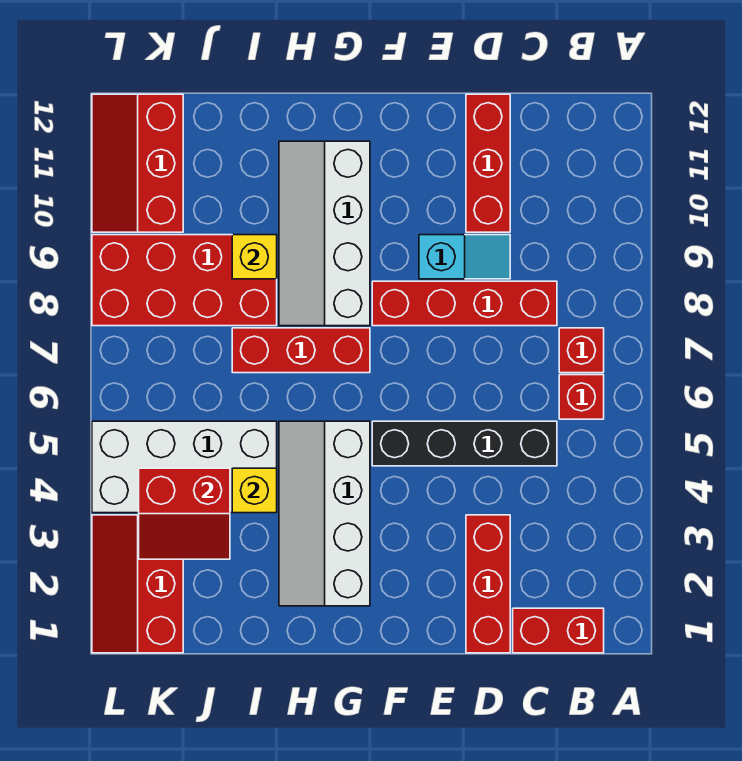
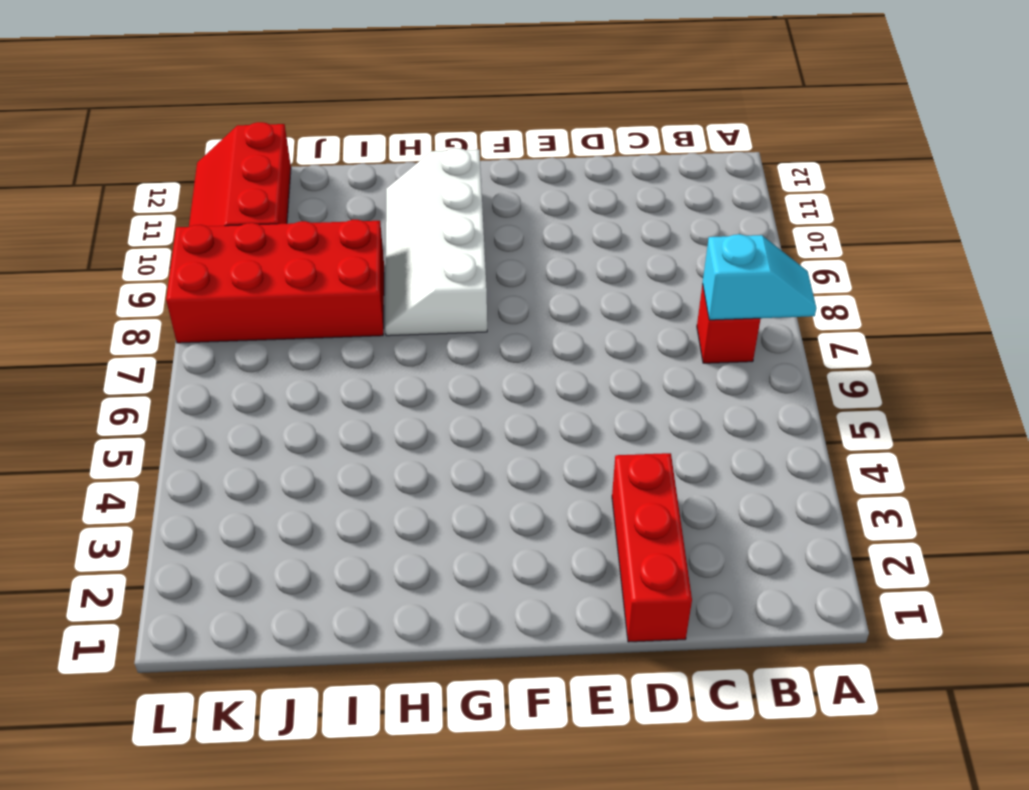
cyan 1x2 slope [703,234,817,320] -> cyan 1x2 slope moved to [419,235,510,279]
none -> red 1x2 brick [513,608,604,653]
none -> red 1x1 brick [559,375,604,419]
none -> black 1x4 brick [372,421,557,466]

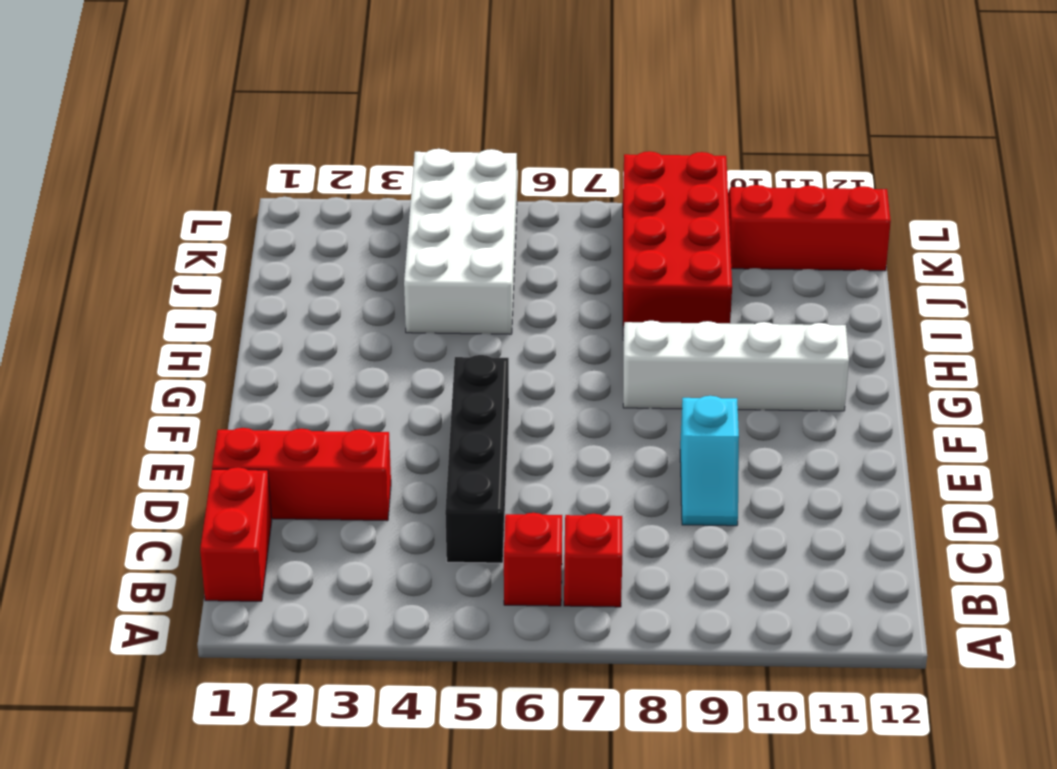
none -> red 1x4 brick [372,281,557,326]
none -> red 1x3 brick [466,94,510,232]
none -> white 2x4 slope [279,421,370,606]

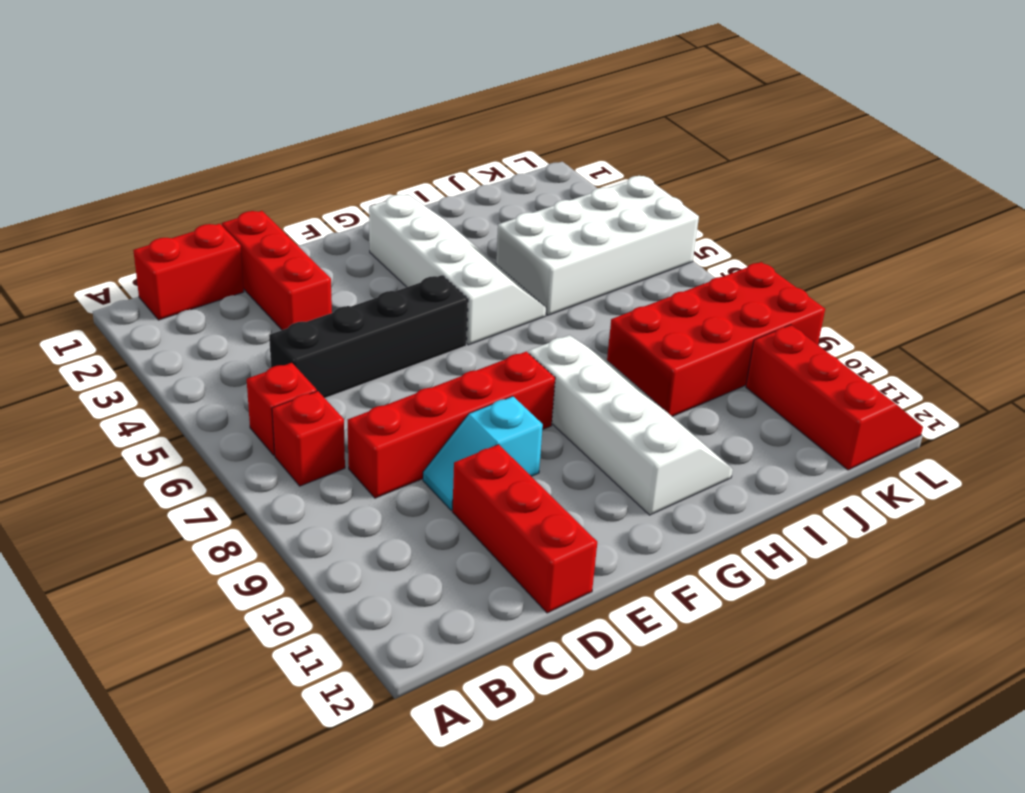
none -> red 1x3 brick [232,328,370,373]
none -> red 2x3 slope [92,515,183,653]
none -> yellow 1x1 brick [232,468,277,513]

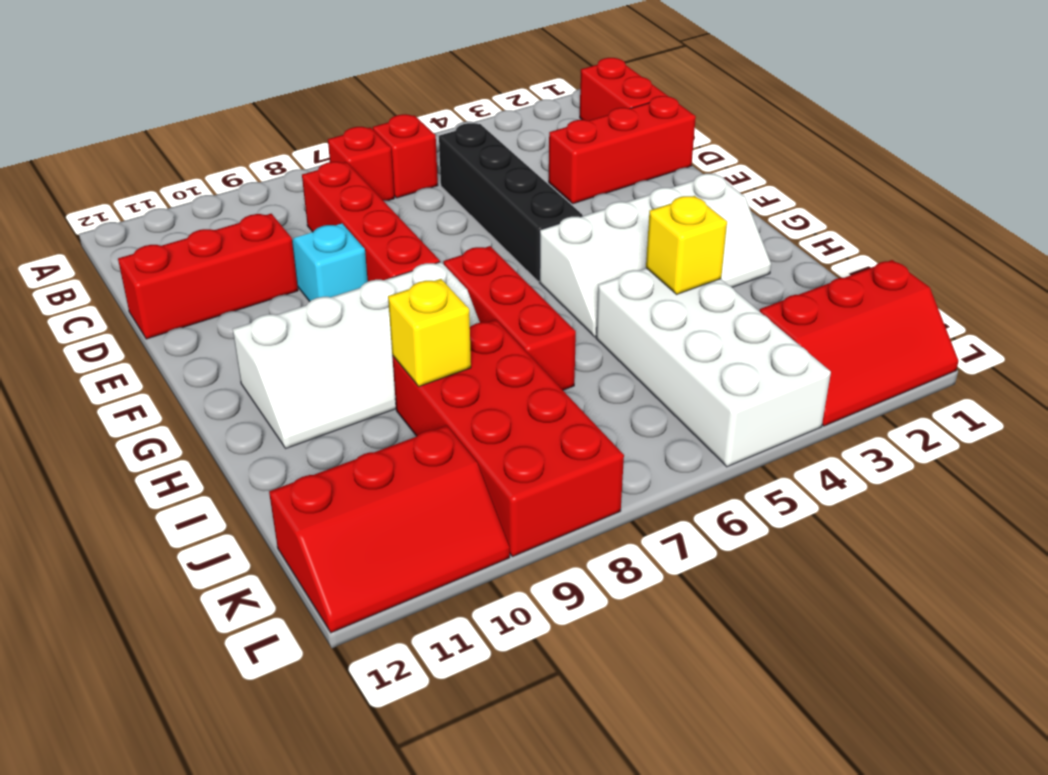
none -> red 2x2 slope [139,468,230,559]

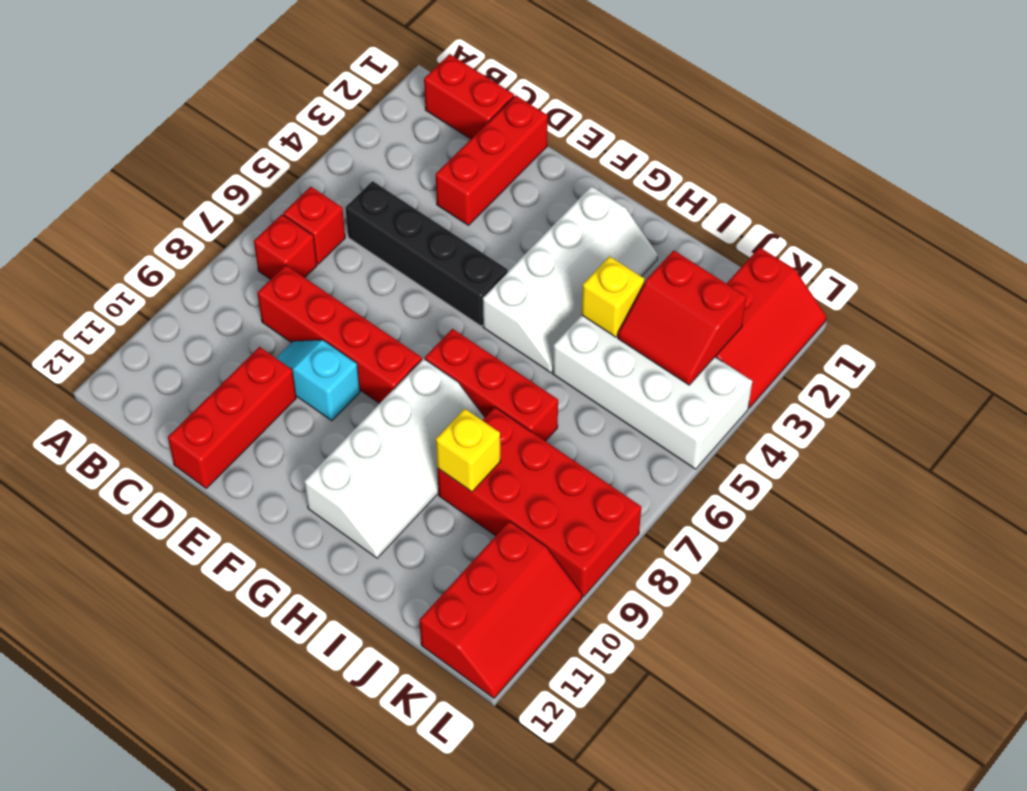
red 2x2 slope [618,250,746,385] -> red 2x2 slope turned to [139,468,230,559]

